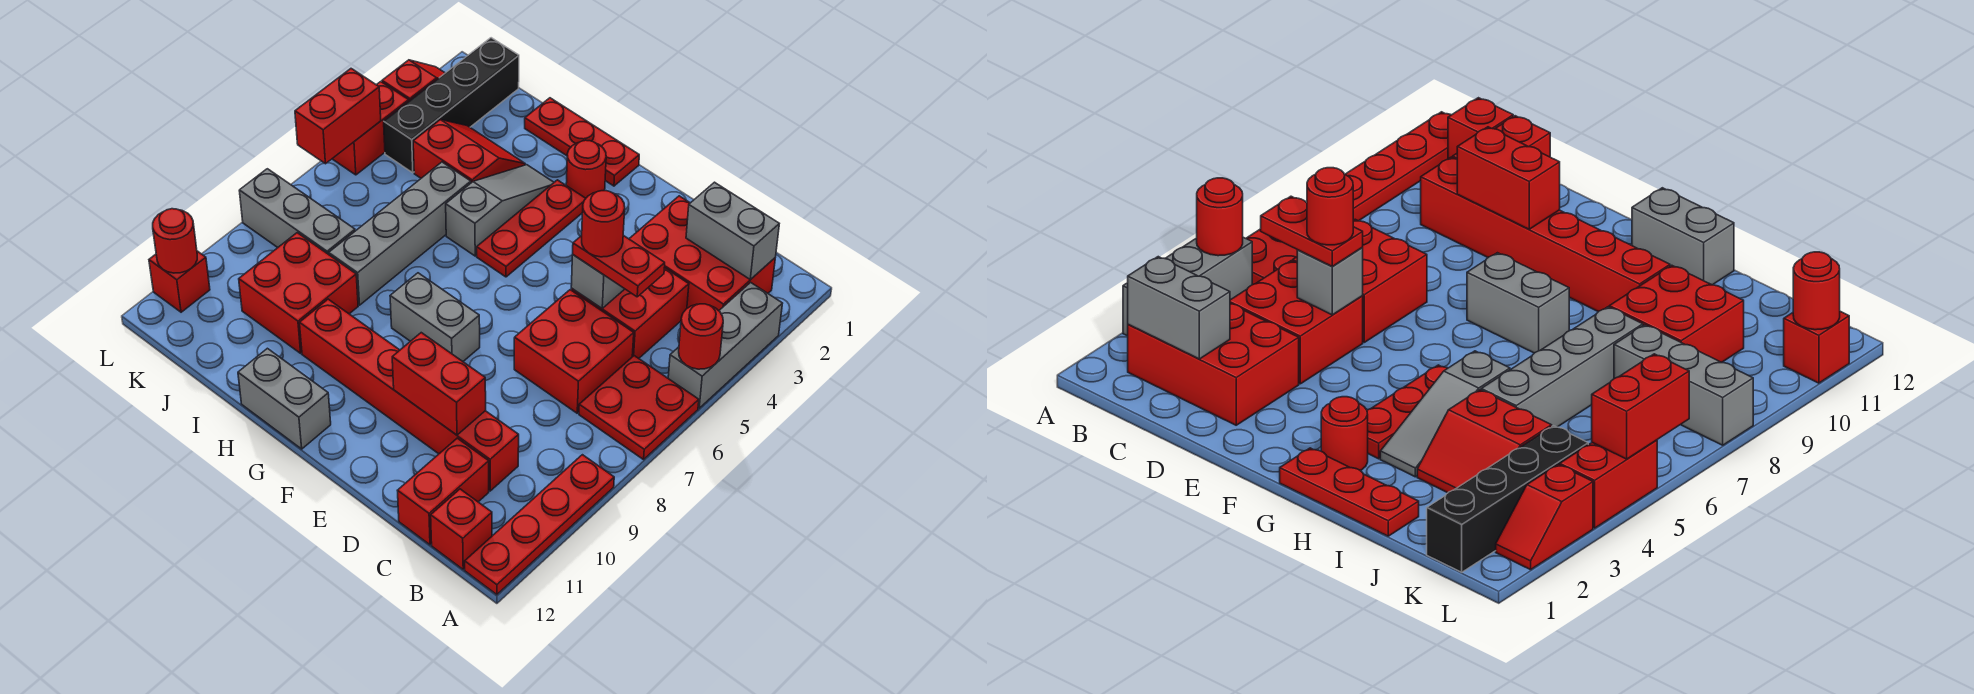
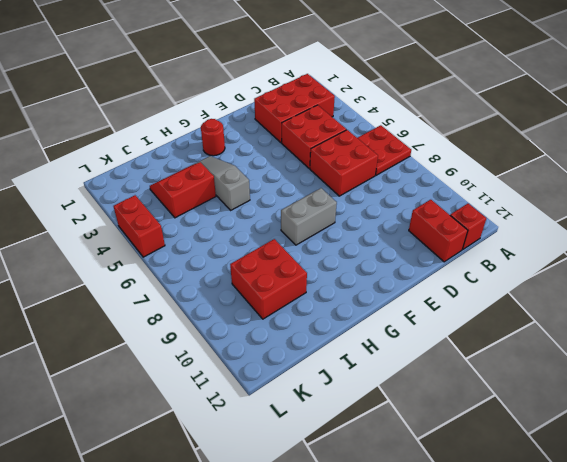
none -> grey 1x3 brick [668,282,783,408]
none -> red 1x4 plate [465,455,614,595]
none -> red 1x6 brick [300,299,519,491]
none -> red 1x3 plate [525,98,639,186]

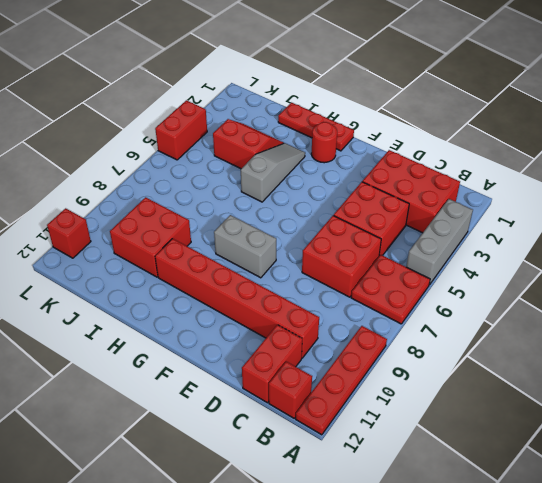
none -> red 1x3 plate [477,180,586,277]
none -> grey 1x2 brick [238,348,331,449]
none -> grey 1x4 brick [329,162,471,305]
none -> grey 1x3 brick [239,169,355,254]

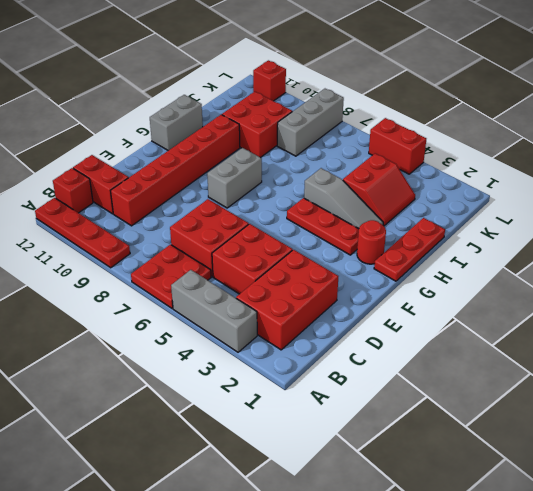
none -> grey 1x4 brick [329,162,471,305]
none -> black 1x4 brick [384,38,519,173]
none -> red 1x2 slope [382,60,445,101]
none -> red 1x1 round brick [679,304,723,369]

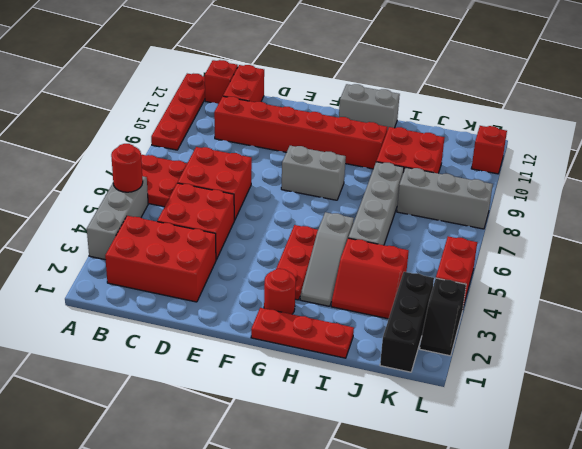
black 1x3 brick [380,272,434,372] -> black 1x4 brick [384,38,519,173]
black 1x2 slope [420,278,466,356] -> red 1x2 slope [382,60,445,101]
none -> grey 1x2 brick [686,182,779,280]
none -> grey 1x1 brick [571,255,624,308]
none -> red 1x2 brick [392,333,486,435]
none -> red 1x2 brick [295,69,381,164]

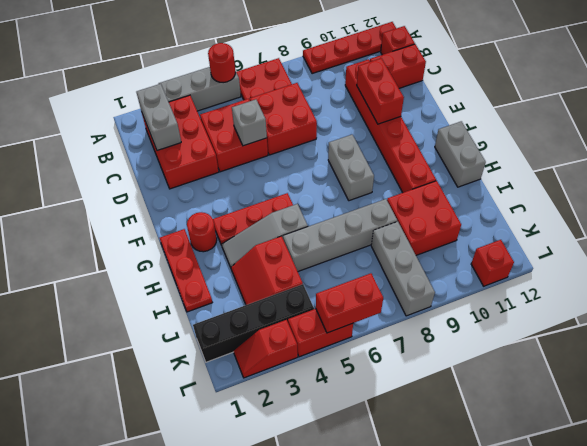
none -> red 1x1 round brick [153,209,197,273]
none -> red 1x2 plate [573,235,665,297]
none -> red 1x1 round brick [582,191,625,257]

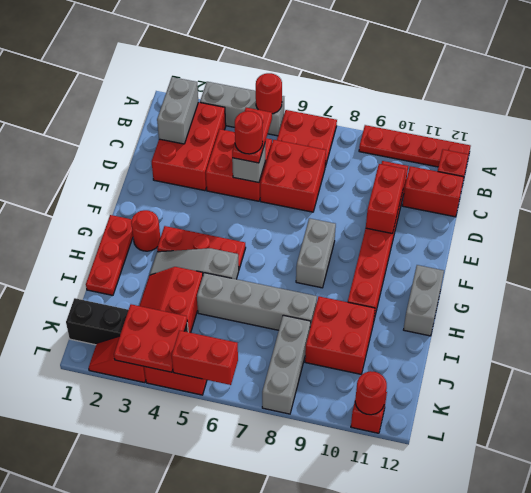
red 2x2 plate [114,304,187,372] -> none

